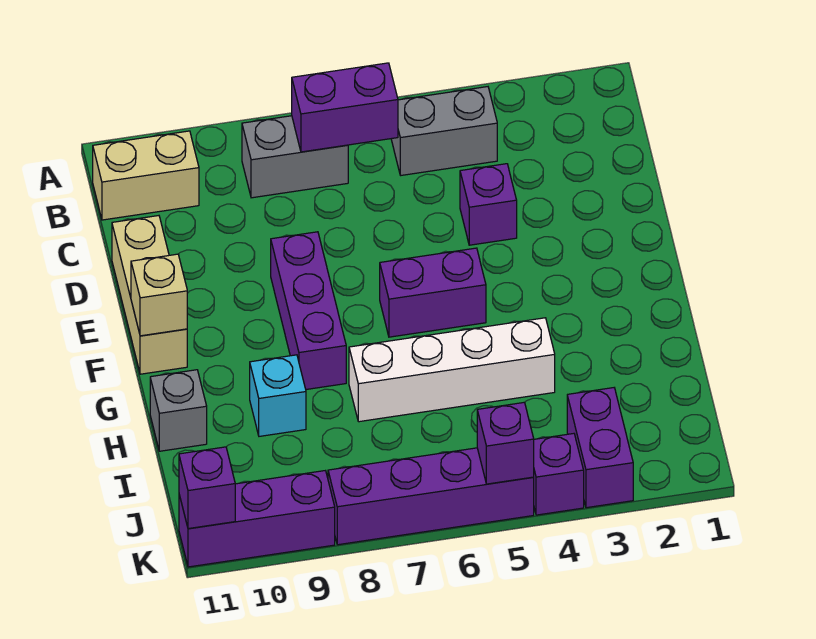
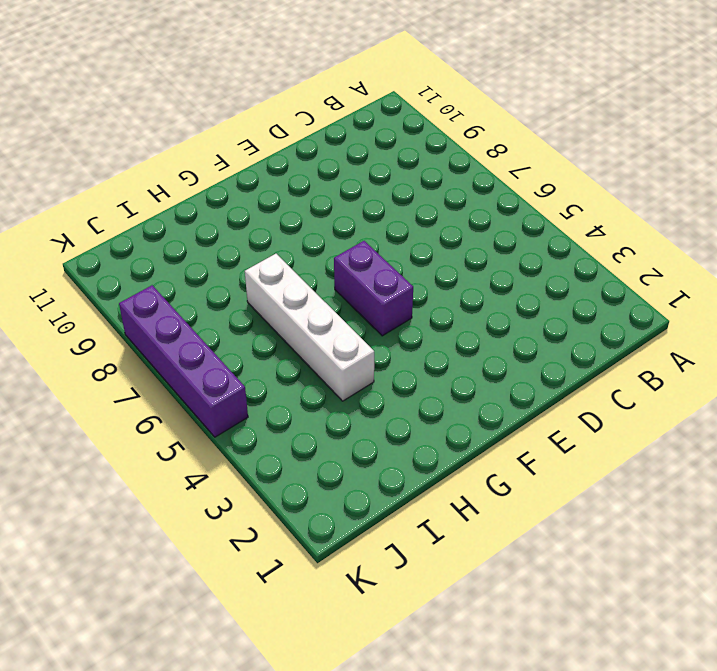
none -> grey 1x2 brick [391,87,497,175]
none -> grey 1x2 brick [242,116,348,198]
none -> tan 1x2 brick [93,131,199,220]

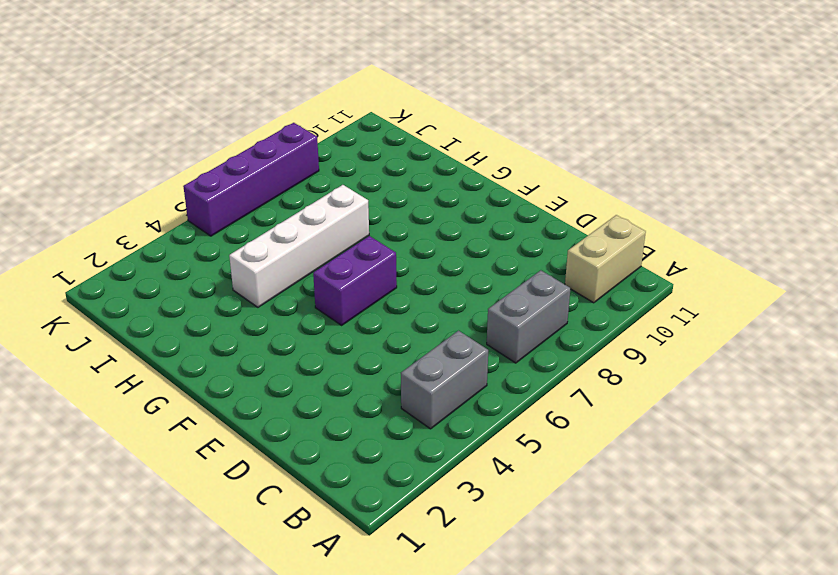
none -> purple 1x1 brick [460,164,517,245]
none -> tan 1x3 brick [112,216,187,374]
none -> purple 1x3 brick [271,232,346,389]

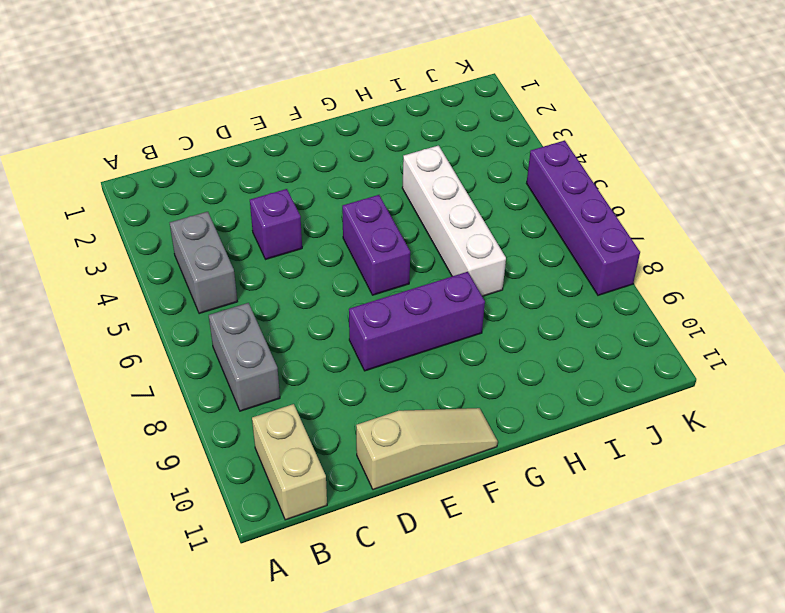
tan 1x3 slope [356,408,498,490] -> tan 1x3 brick [112,216,187,374]
none -> cyan 1x1 brick [250,355,306,436]
none -> grey 1x1 brick [150,370,207,451]
none -> purple 1x2 brick [567,388,633,508]

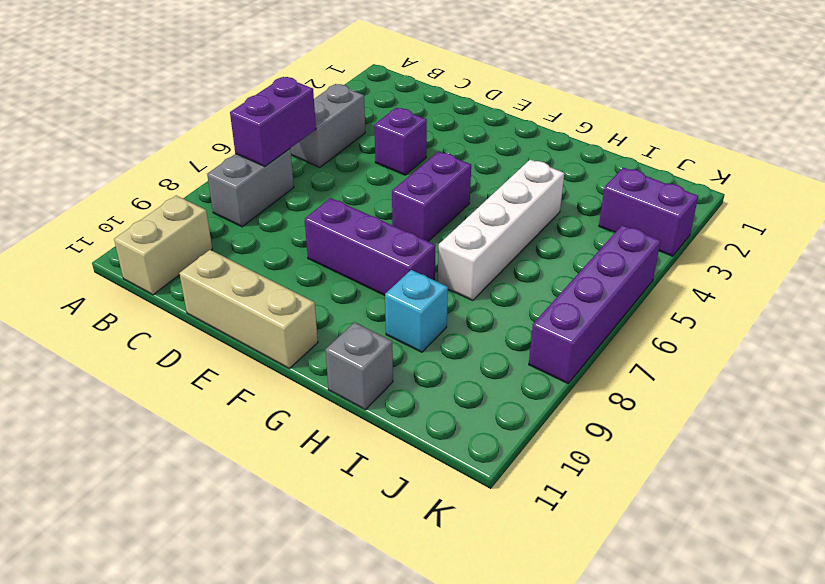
none -> purple 1x1 brick [534,434,584,515]
none -> purple 1x3 brick [179,471,335,567]
none -> tan 1x1 brick [131,254,187,336]

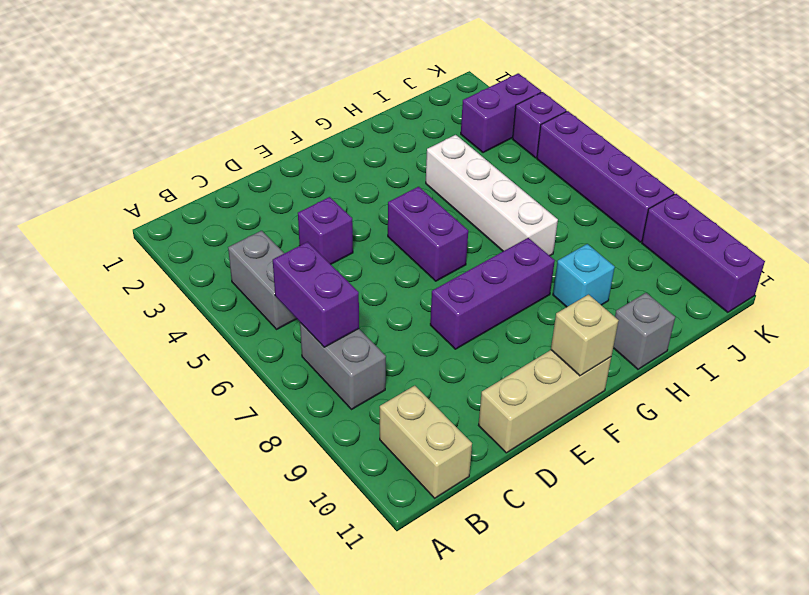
none -> purple 1x1 brick [477,402,534,484]
none -> purple 1x1 brick [179,447,235,529]

